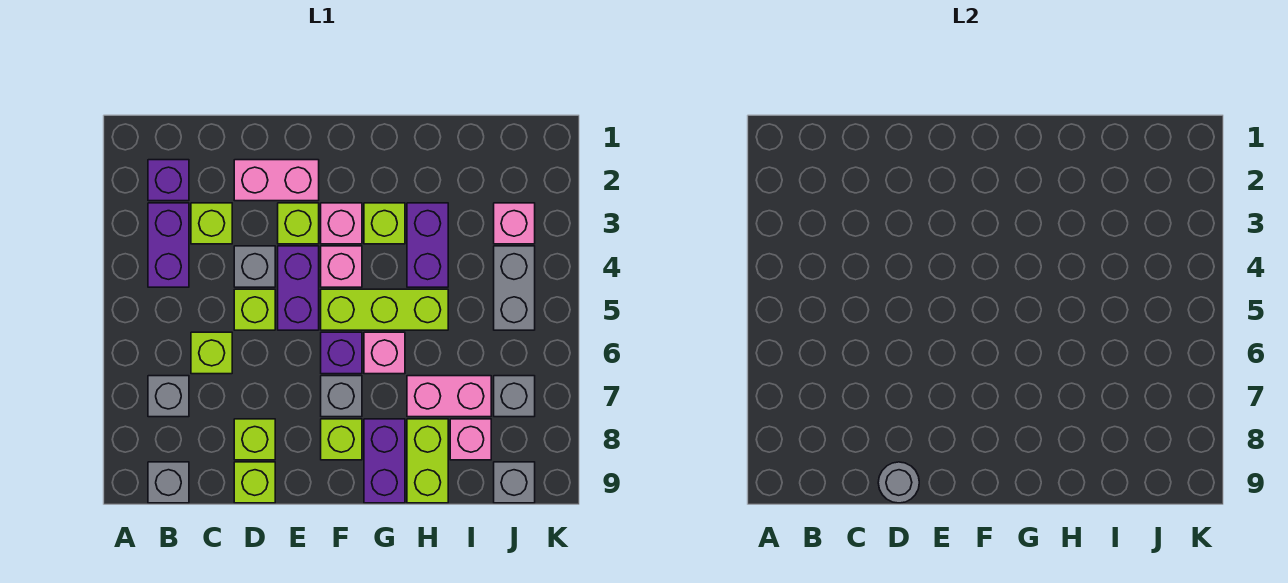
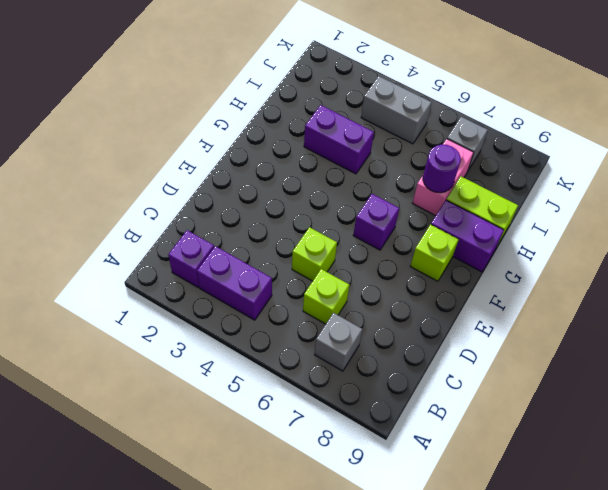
purple 1x1 round brick [423,144,461,193] -> none
none -> grey 1x1 brick [148,462,189,503]
none -> lime 1x1 brick [191,203,232,244]
none -> pink 1x2 brick [234,160,319,201]
none -> grey 1x1 brick [234,246,275,287]

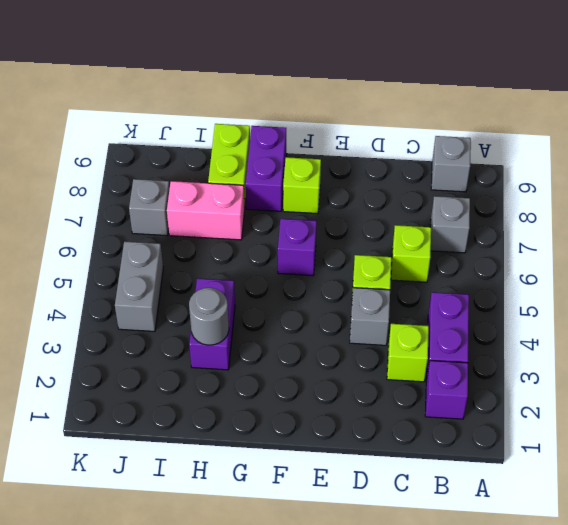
grey 1x1 round brick [189,288,229,345] -> grey 1x1 round brick moved to [878,462,919,503]
none -> pink 1x2 brick [234,160,319,201]
none -> lime 1x1 brick [234,419,275,460]
none -> lime 1x1 brick [234,462,275,503]
none -> lime 1x1 brick [278,203,319,244]

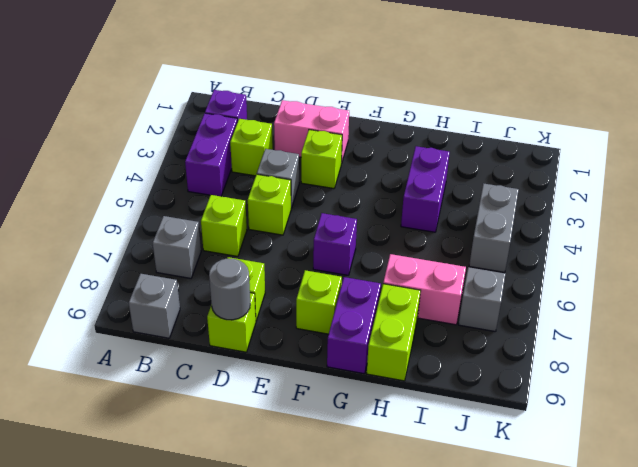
none -> purple 1x2 brick [278,246,319,330]
none -> pink 1x1 brick [321,203,362,244]
none -> pink 1x1 brick [321,246,362,287]
none -> lime 1x3 brick [321,289,448,330]

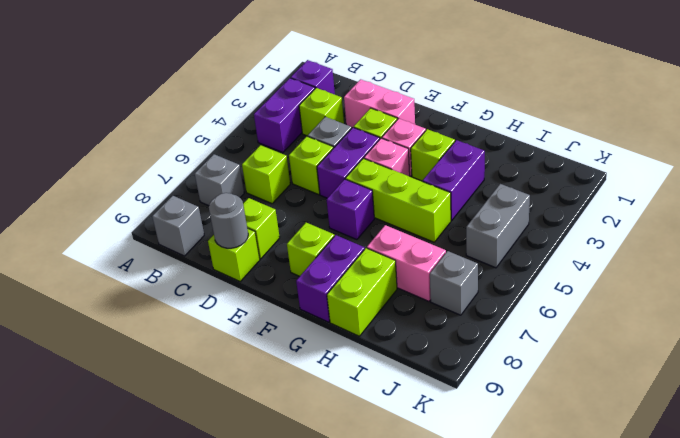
none -> grey 1x1 brick [321,376,362,417]
none -> pink 1x1 brick [364,332,405,374]
none -> pink 1x1 brick [450,419,491,460]
none -> pink 1x1 brick [494,203,535,244]

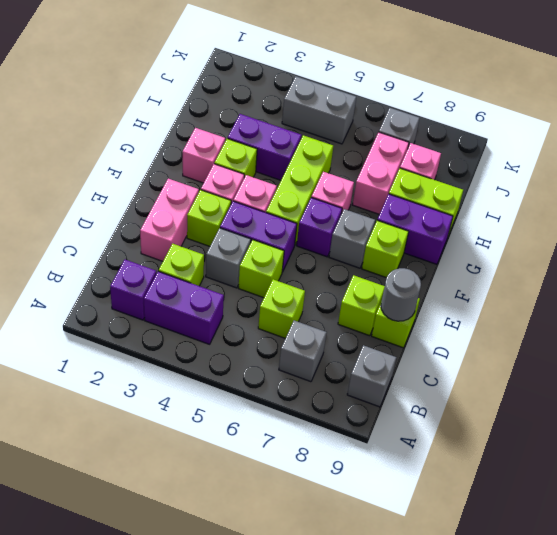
pink 1x1 brick [183,128,225,183] -> pink 1x1 brick moved to [494,203,535,244]
none -> grey 1x1 brick [494,462,535,503]

